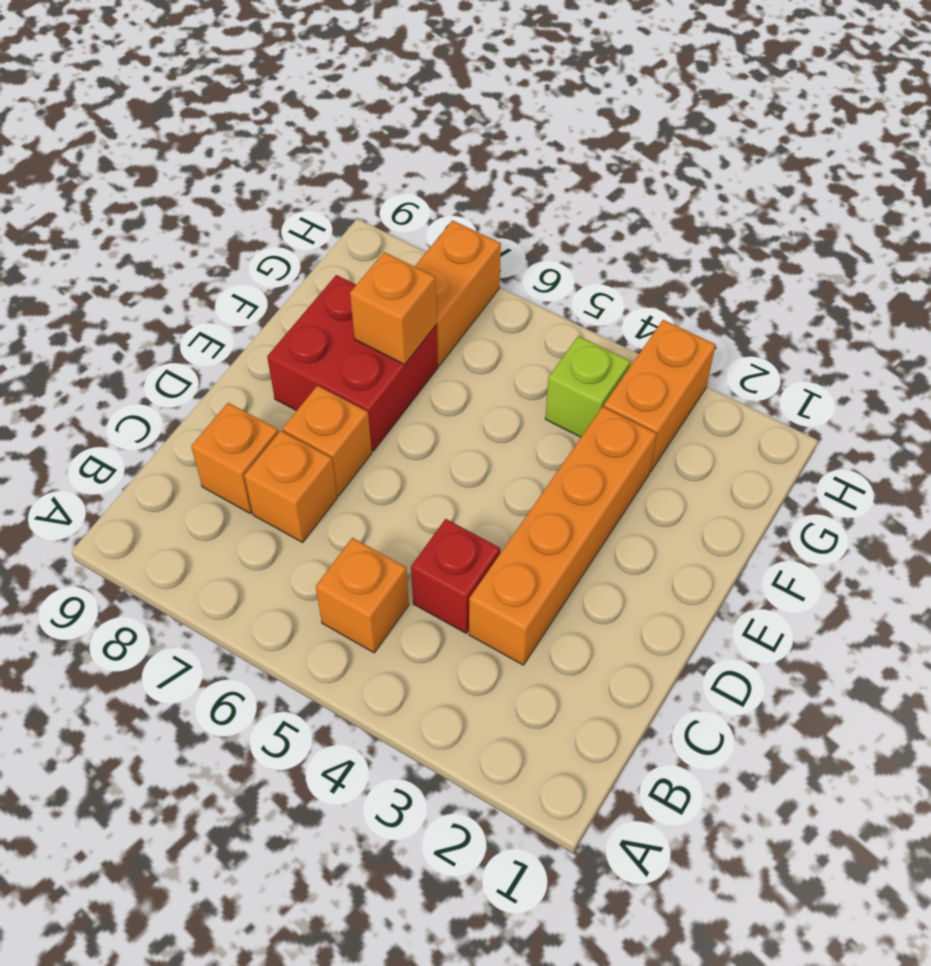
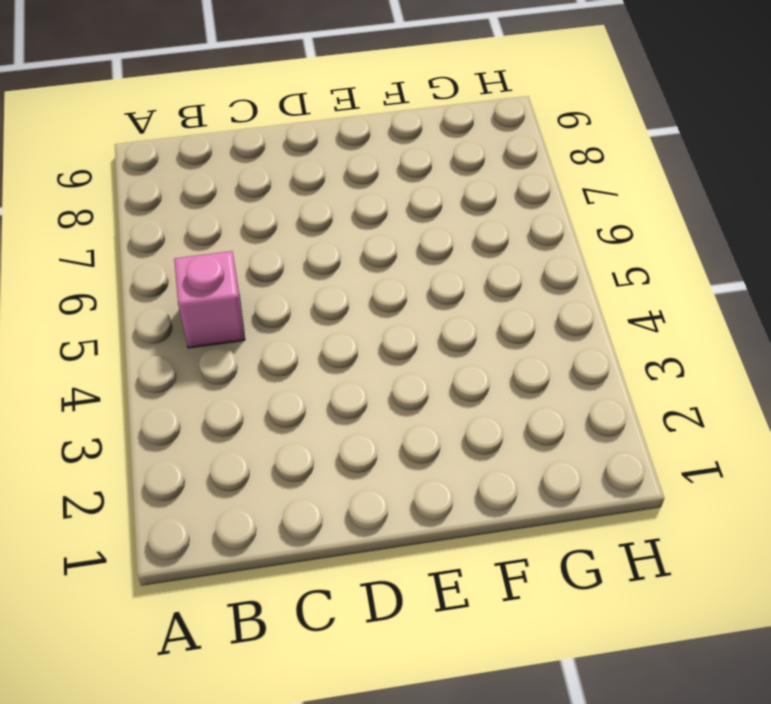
pink 1x1 brick [174,251,245,348] -> orange 1x1 brick [316,538,409,653]
none -> orange 1x4 brick [469,407,657,665]
none -> red 1x1 brick [411,519,500,633]

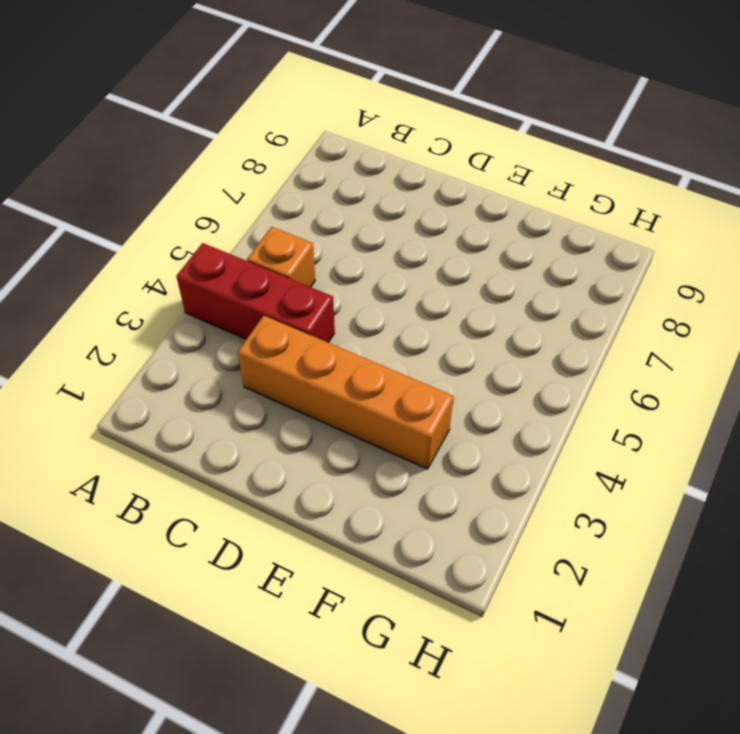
red 1x3 brick [176,243,335,343] -> red 1x1 brick [411,519,500,633]
none -> orange 1x1 brick [244,431,337,542]
none -> orange 1x1 brick [191,403,279,514]

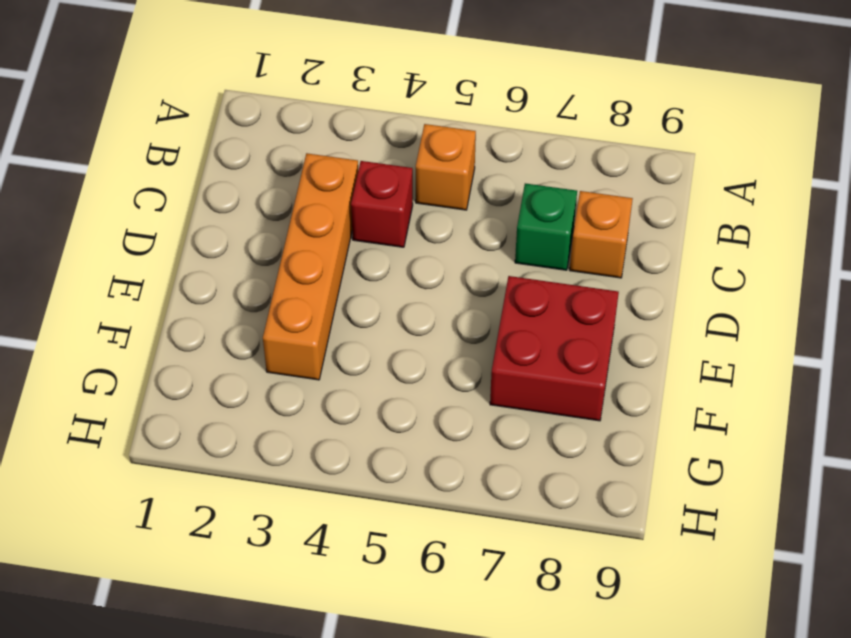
green 1x1 brick [515,183,577,270] -> orange 1x1 brick [244,431,337,542]
none -> orange 1x1 brick [282,386,372,496]
none -> orange 1x2 brick [604,320,716,472]

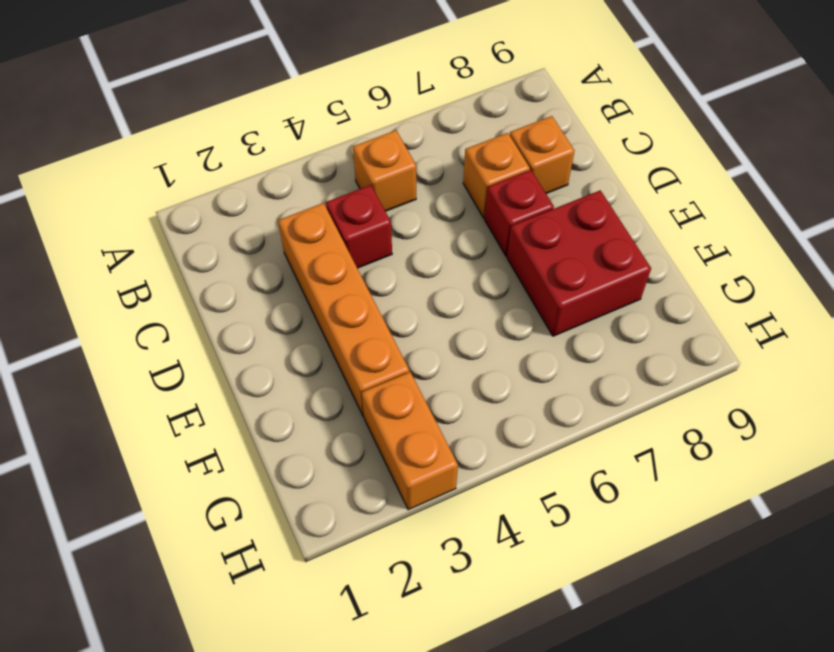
red 1x1 brick [485,170,554,256] -> orange 1x1 brick [282,386,372,496]
none -> lime 1x1 brick [545,336,630,437]
none -> orange 1x2 brick [415,220,501,366]

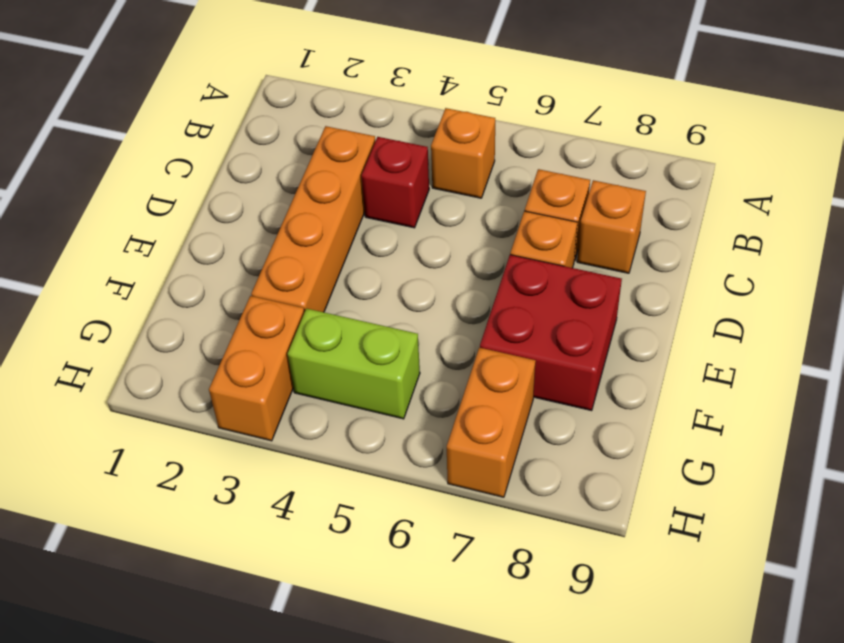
lime 1x2 brick [288,309,420,419] -> lime 1x1 brick [545,336,630,437]
none -> orange 1x1 brick [350,252,437,365]

